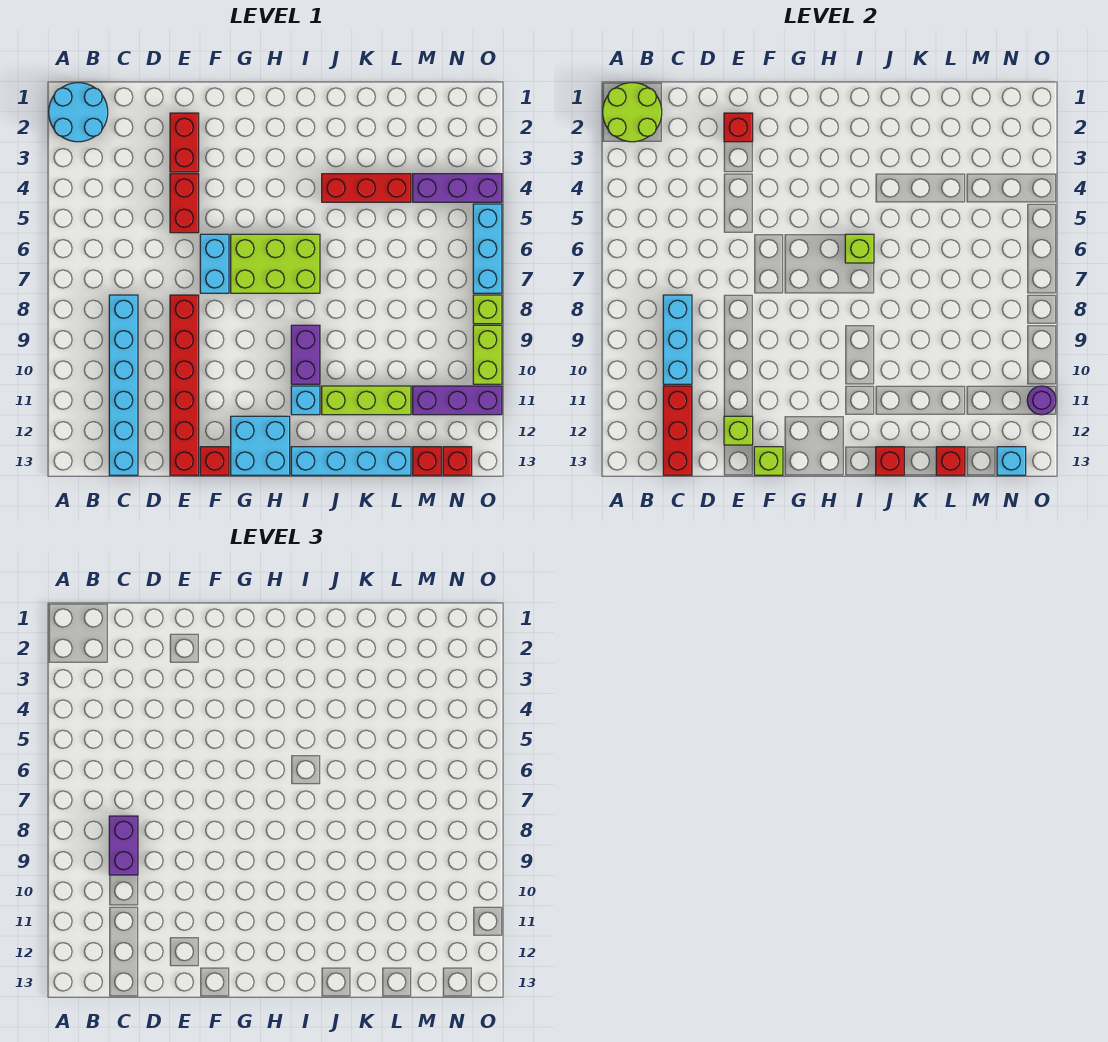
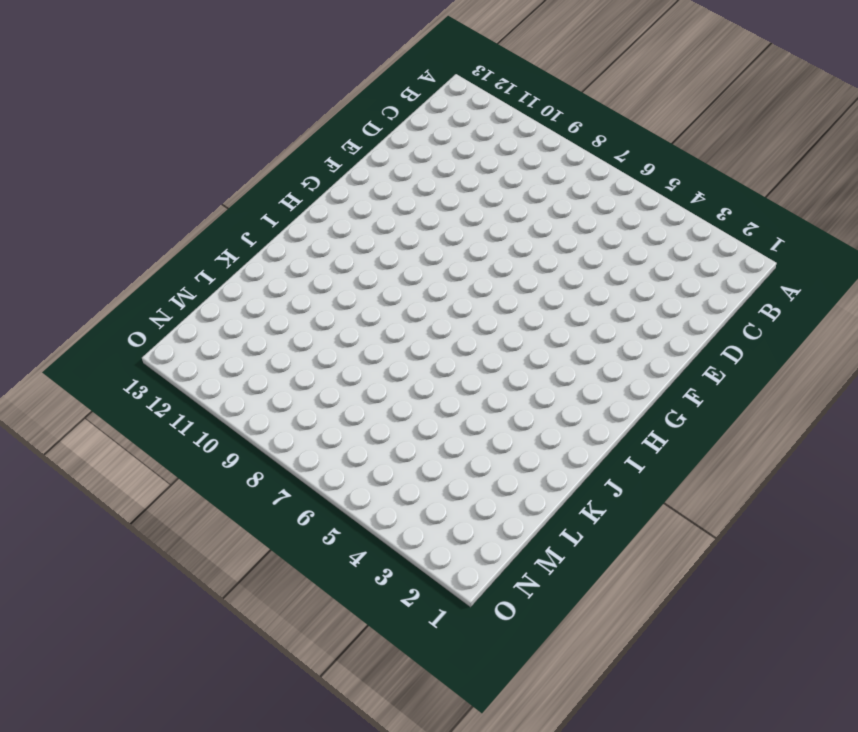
none -> cyan 2x2 round brick [49,83,108,142]
none -> cyan 1x6 brick [109,295,138,475]
none -> red 1x2 brick [170,113,199,172]
none -> red 1x2 brick [170,174,199,233]

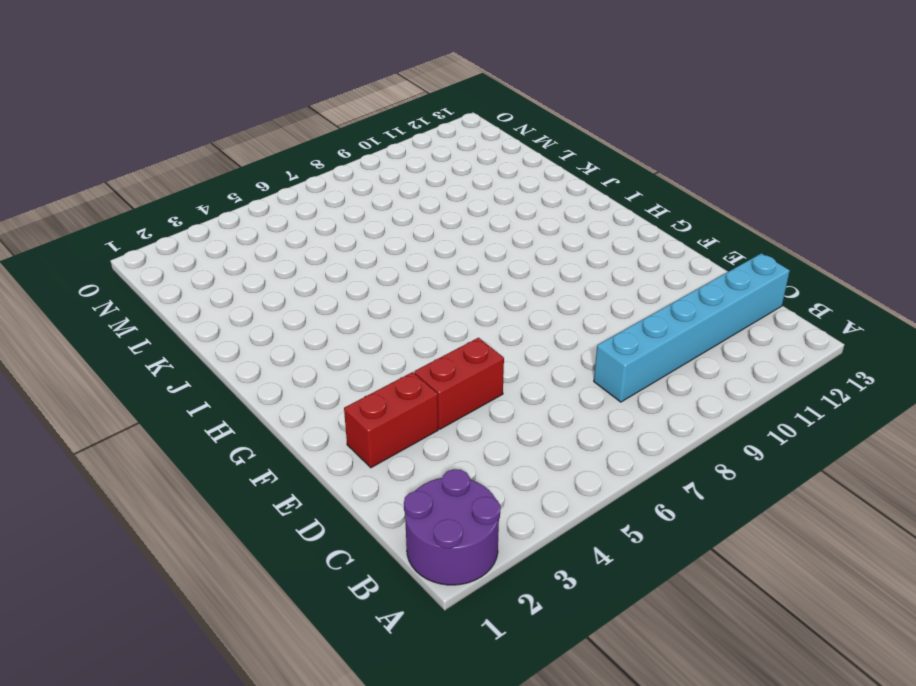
purple 2x2 round brick [404,469,501,585] -> cyan 2x2 round brick [49,83,108,142]
none -> red 1x6 brick [170,295,199,475]
none -> cyan 1x2 brick [200,234,229,293]
none -> red 1x1 brick [200,447,229,475]
none -> lime 2x3 brick [231,234,320,293]

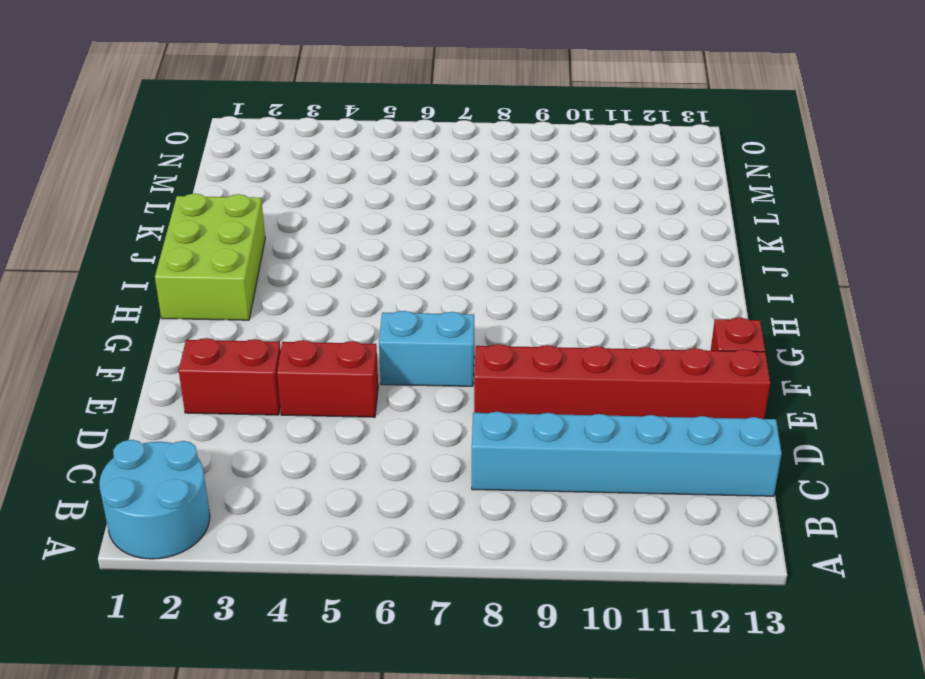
lime 2x3 brick [155,194,265,320] -> lime 2x3 brick moved to [231,234,320,293]
none -> cyan 2x2 brick [231,416,290,475]
none -> purple 1x2 brick [291,325,320,384]
none -> cyan 1x1 brick [291,386,320,415]
none -> cyan 1x4 brick [291,447,411,475]

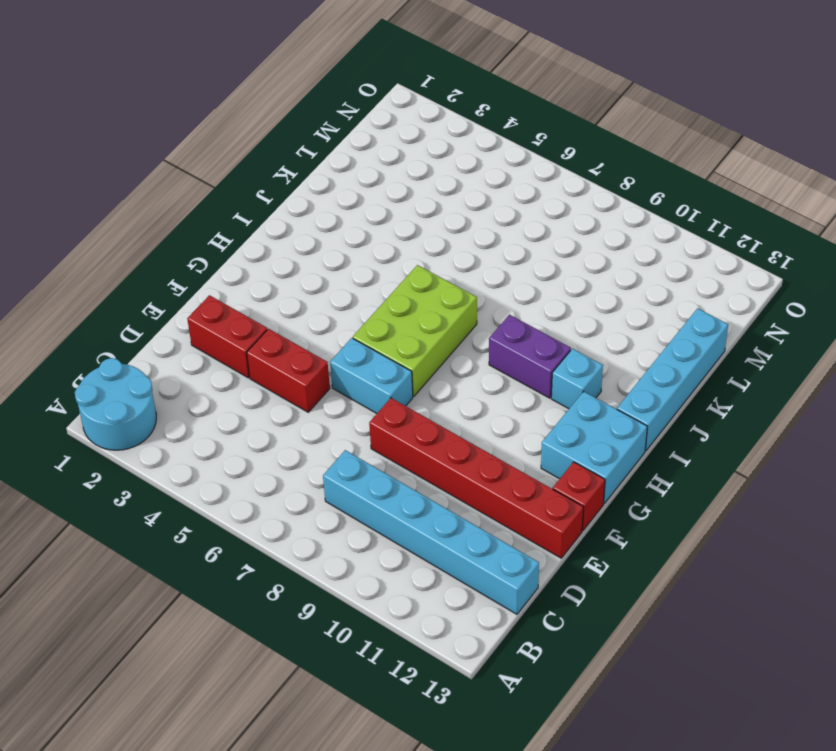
none -> red 1x3 brick [322,174,411,202]
none -> lime 1x3 brick [322,386,411,415]
none -> purple 1x3 brick [413,174,502,202]
none -> purple 1x3 brick [413,386,502,415]

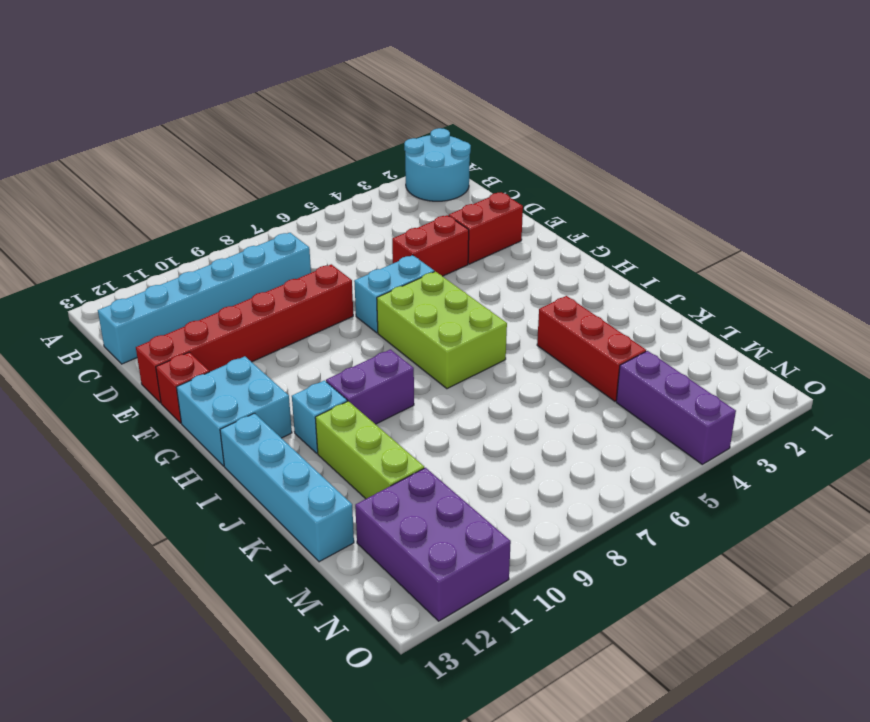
purple 2x3 brick [355,468,511,621] -> purple 1x3 brick [413,386,502,415]
none -> red 1x1 brick [413,447,441,475]
none -> red 1x1 brick [443,447,472,475]
none -> cyan 1x3 brick [473,204,502,293]
none -> lime 1x1 brick [473,295,502,324]

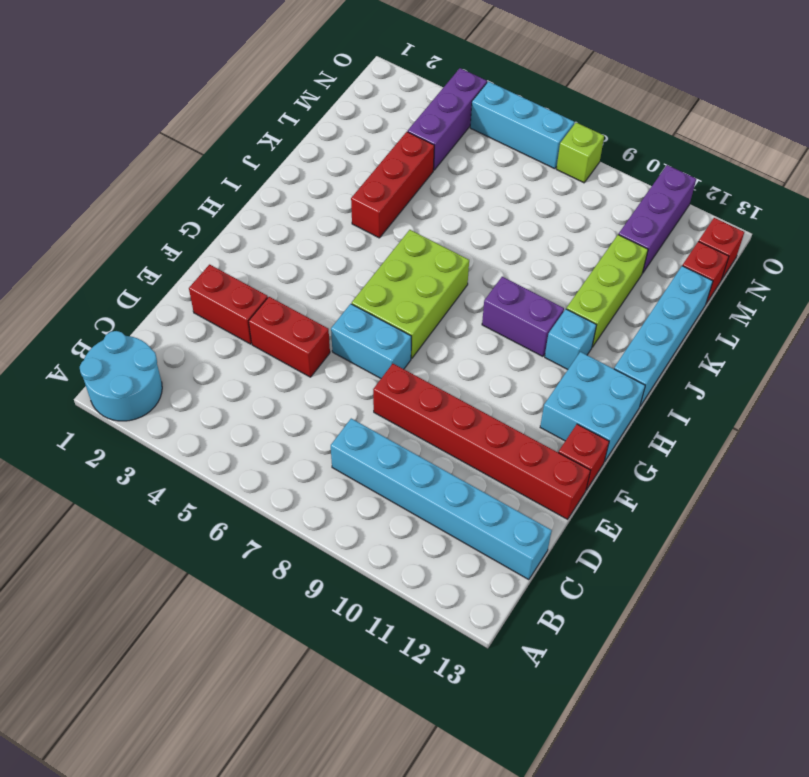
none -> lime 1x2 brick [473,325,502,384]
none -> lime 2x2 round brick [603,83,662,142]
none -> cyan 1x3 brick [663,295,692,384]
none -> red 1x3 brick [663,386,692,475]

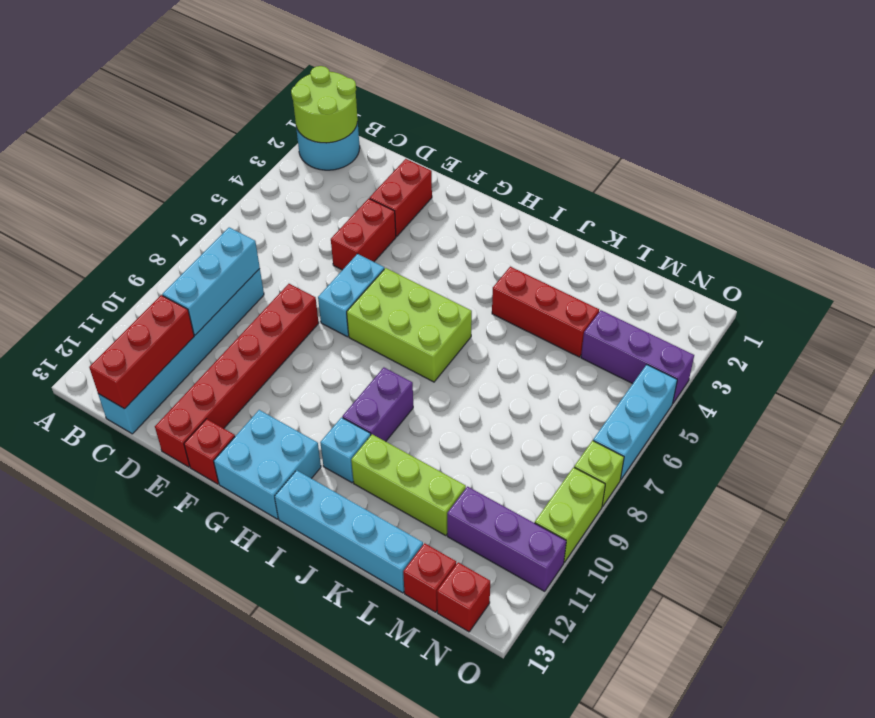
none -> red 1x1 brick [724,113,753,142]
none -> lime 1x1 brick [724,416,753,445]
none -> lime 1x1 brick [754,447,783,475]
none -> lime 1x1 brick [845,234,874,263]

